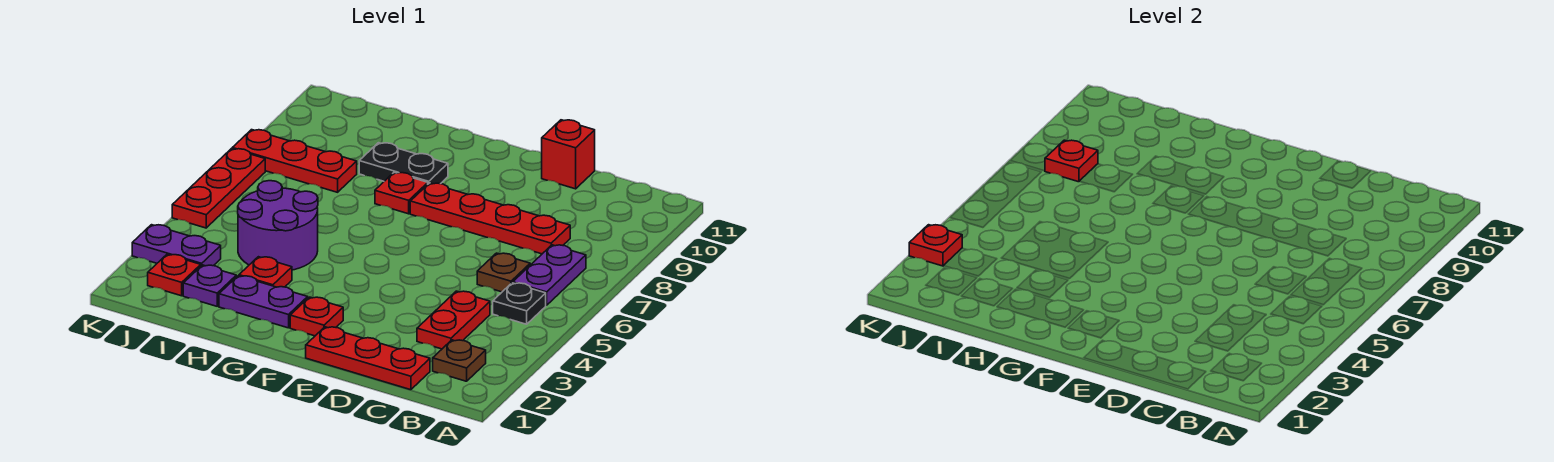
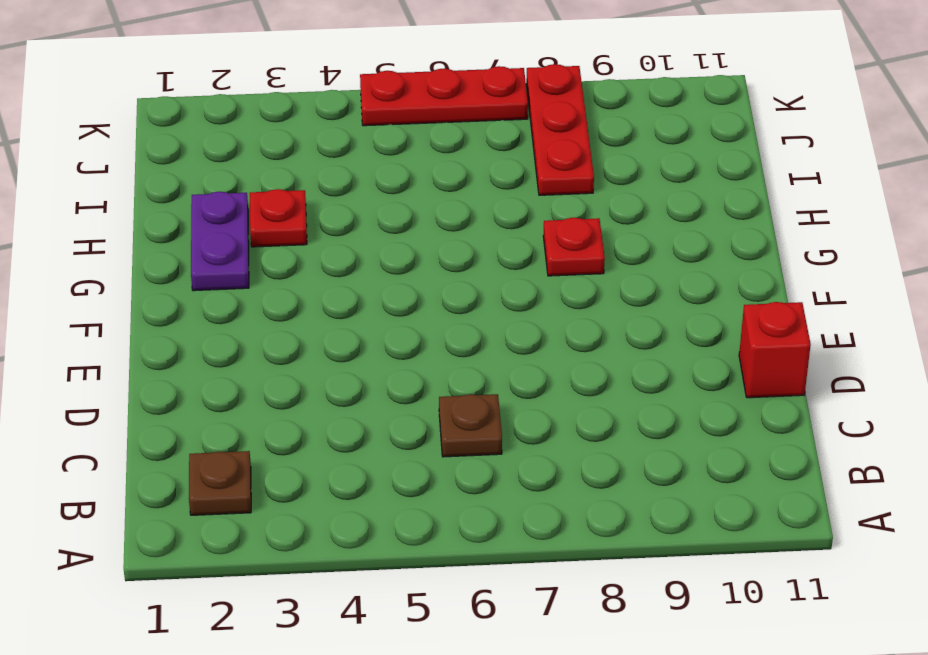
none -> black 1x1 plate [493,283,546,324]
none -> purple 1x2 plate [513,245,586,305]
none -> red 1x3 plate [306,327,430,390]

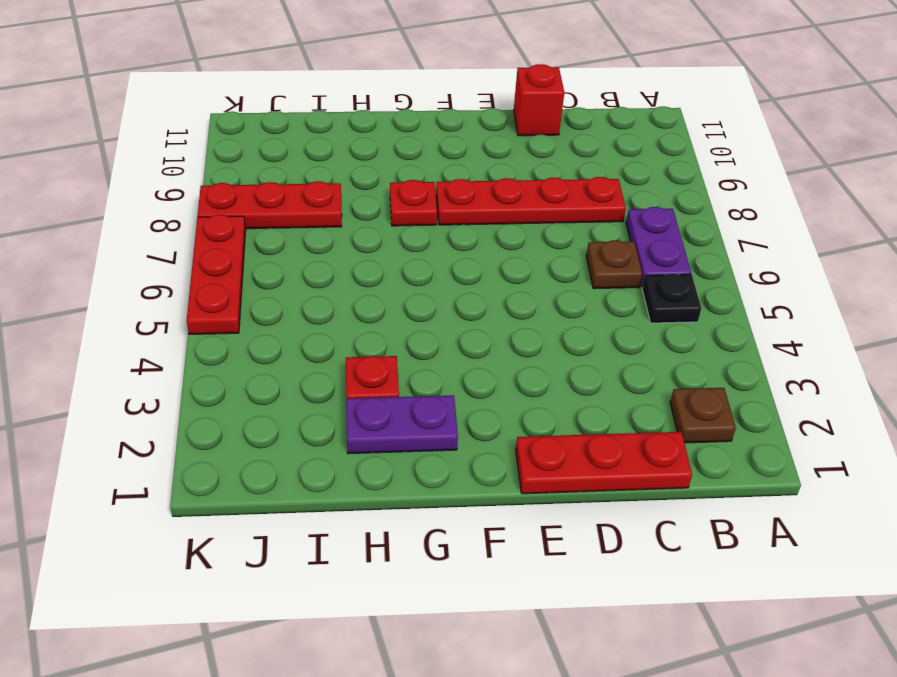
none -> red 1x2 plate [417,291,490,349]
none -> red 1x1 plate [290,297,343,336]
none -> black 1x2 plate [359,143,448,184]

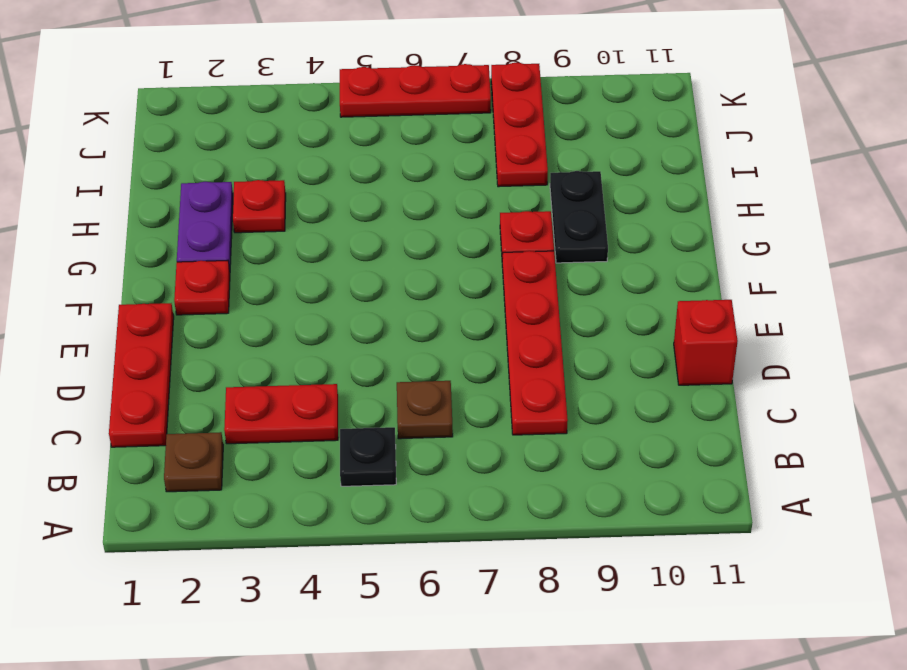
none -> purple 1x2 plate [513,245,586,305]
none -> purple 2x2 round brick [238,181,318,270]
none -> purple 1x1 plate [183,265,236,306]

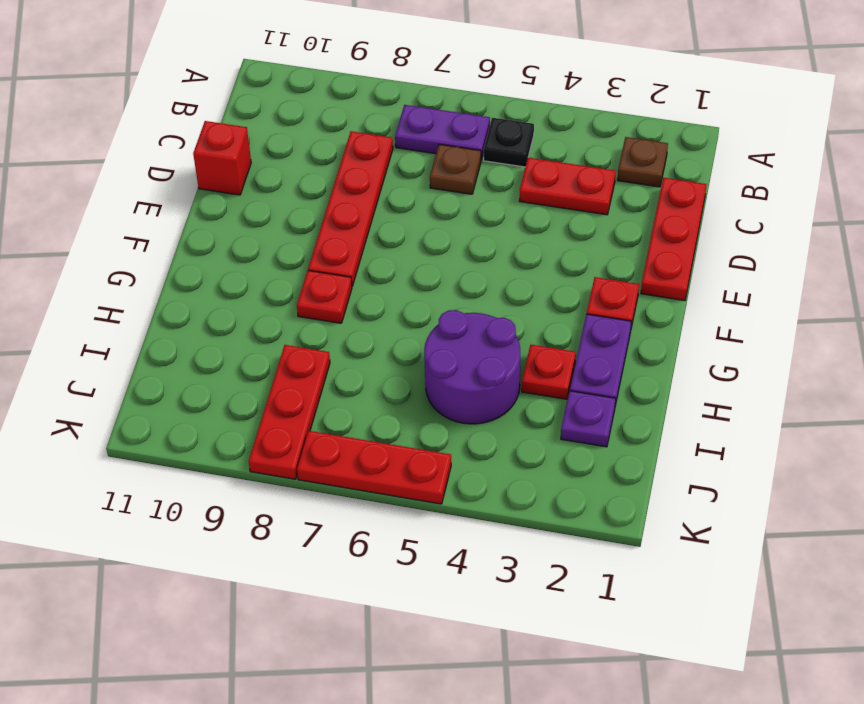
none -> black 1x2 plate [359,143,448,184]
none -> red 1x1 plate [148,254,201,296]
none -> purple 1x2 plate [132,225,221,266]

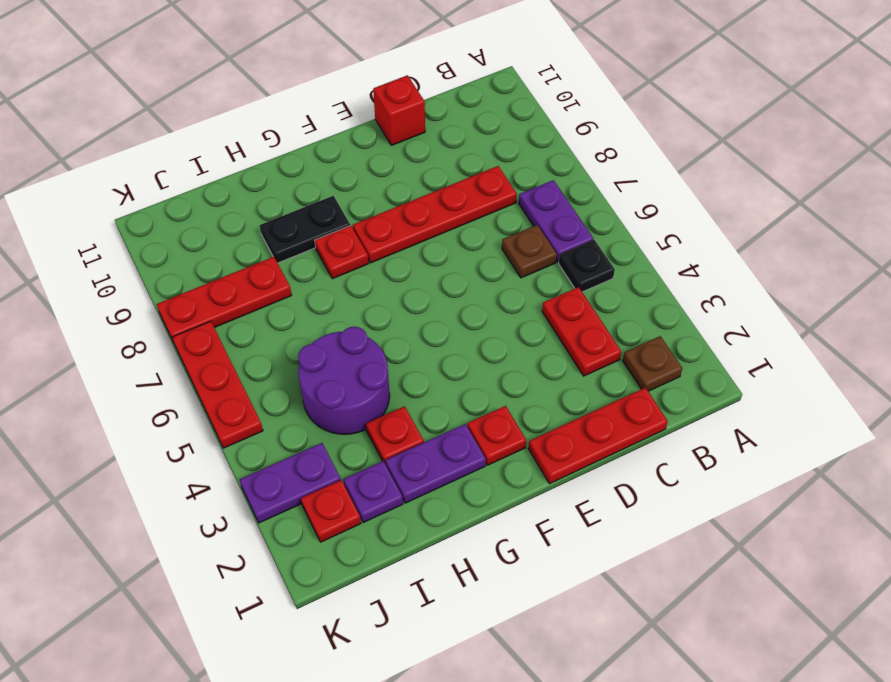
none -> red 1x1 plate [1045,140,1098,182]
none -> red 1x1 plate [909,225,962,266]

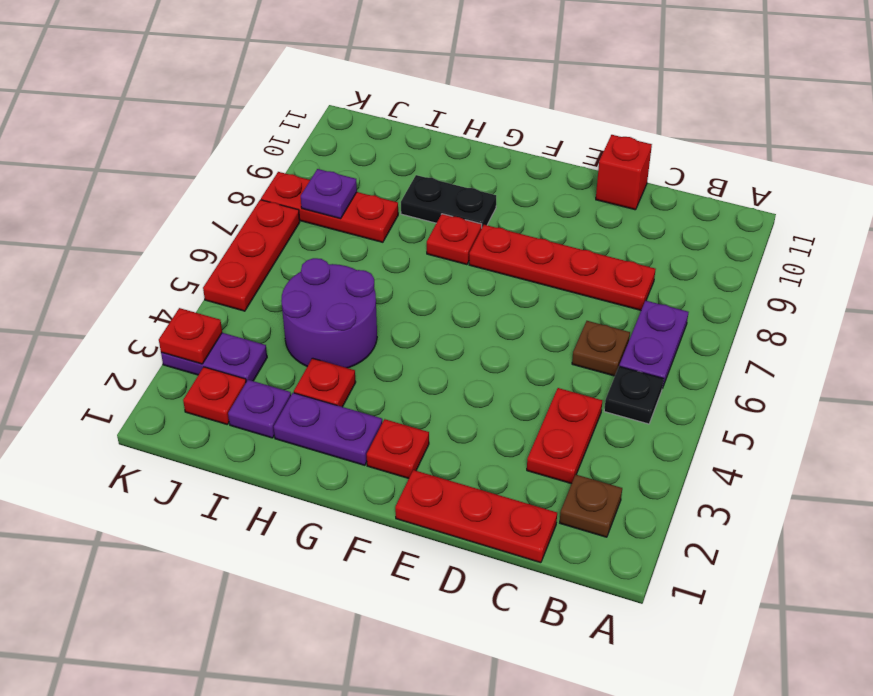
purple 1x1 plate [301,169,357,219] -> red 1x1 plate [1045,140,1098,182]

